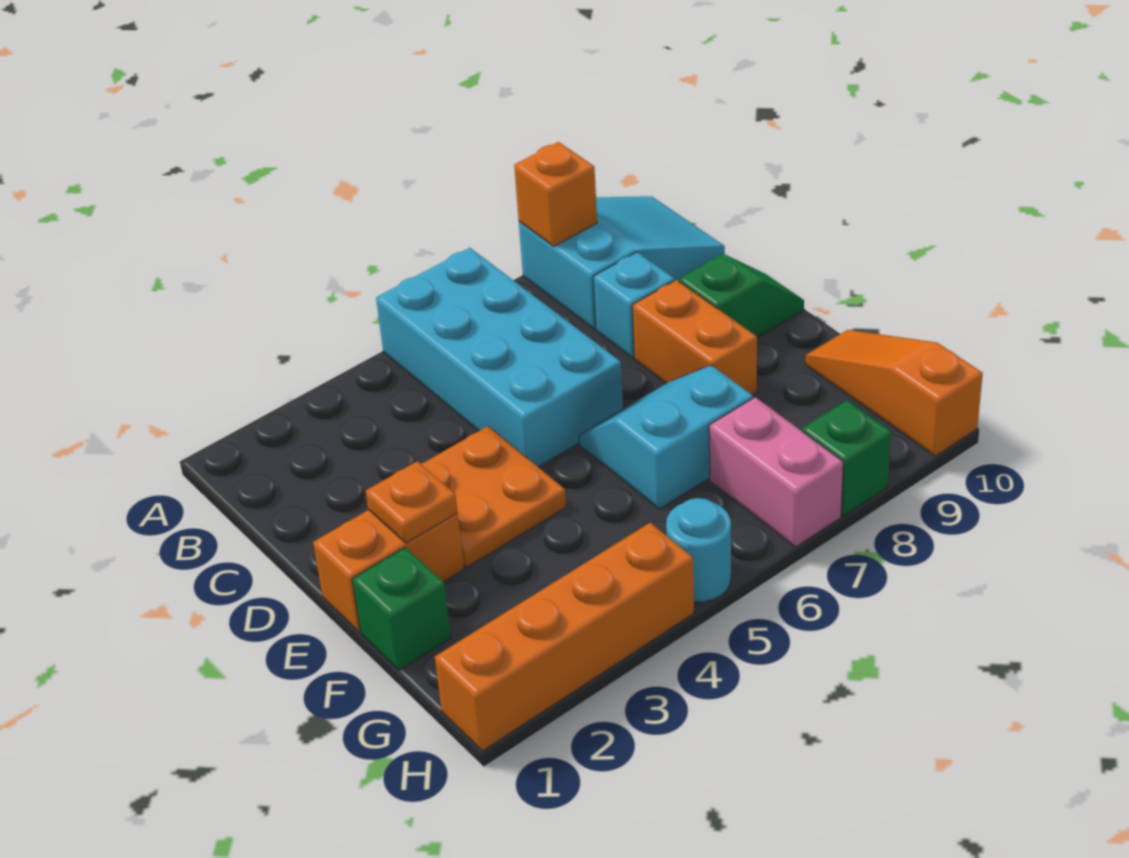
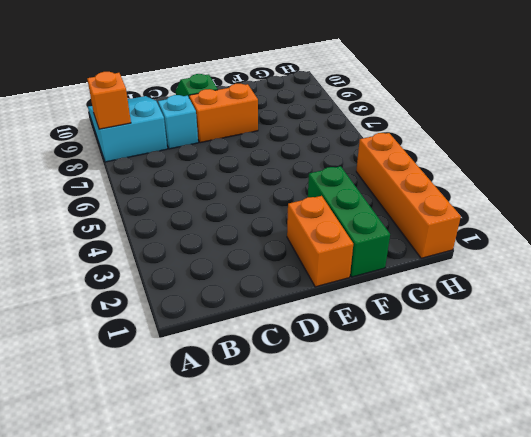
green 1x3 brick [308,166,390,277] -> green 1x1 brick [352,548,451,670]
none -> cyan 2x4 brick [376,248,623,467]
none -> orange 2x2 plate [421,426,566,567]
none -> cyan 2x2 slope [579,365,753,509]

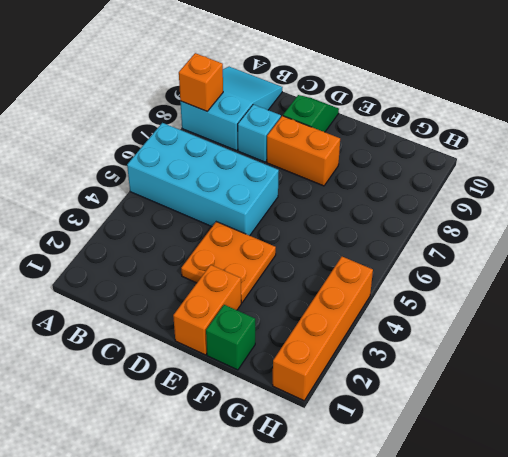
none -> cyan 2x2 slope [579,365,753,509]
none -> orange 1x3 slope [806,330,983,456]
none -> pink 1x2 brick [709,397,843,547]

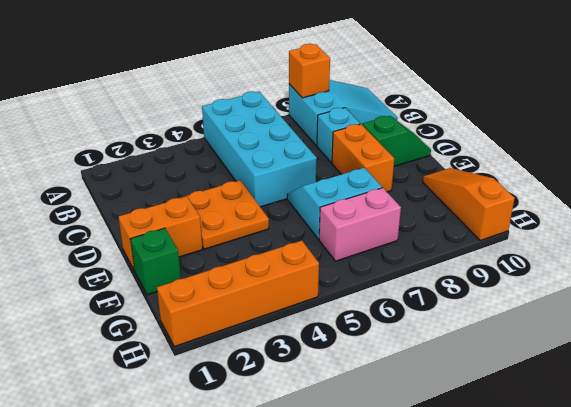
pink 1x2 brick [319,188,401,261] -> pink 1x2 brick turned to [709,397,843,547]
none -> cyan 1x1 round brick [666,498,731,602]
none -> green 1x1 brick [802,400,891,516]
none -> orange 1x1 plate [366,461,458,543]

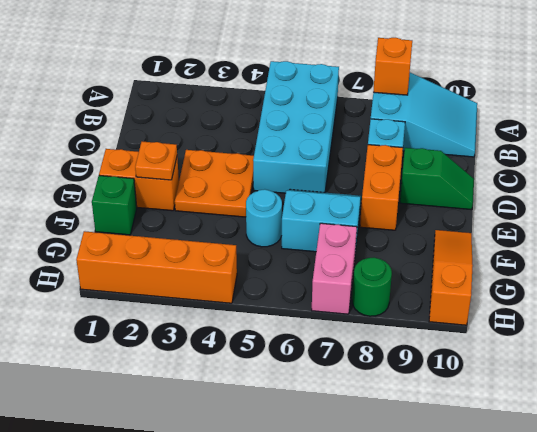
cyan 1x1 round brick [246,189,282,247] -> cyan 1x1 round brick moved to [666,498,731,602]
green 1x1 round brick [352,258,392,316] -> green 1x1 brick [802,400,891,516]

